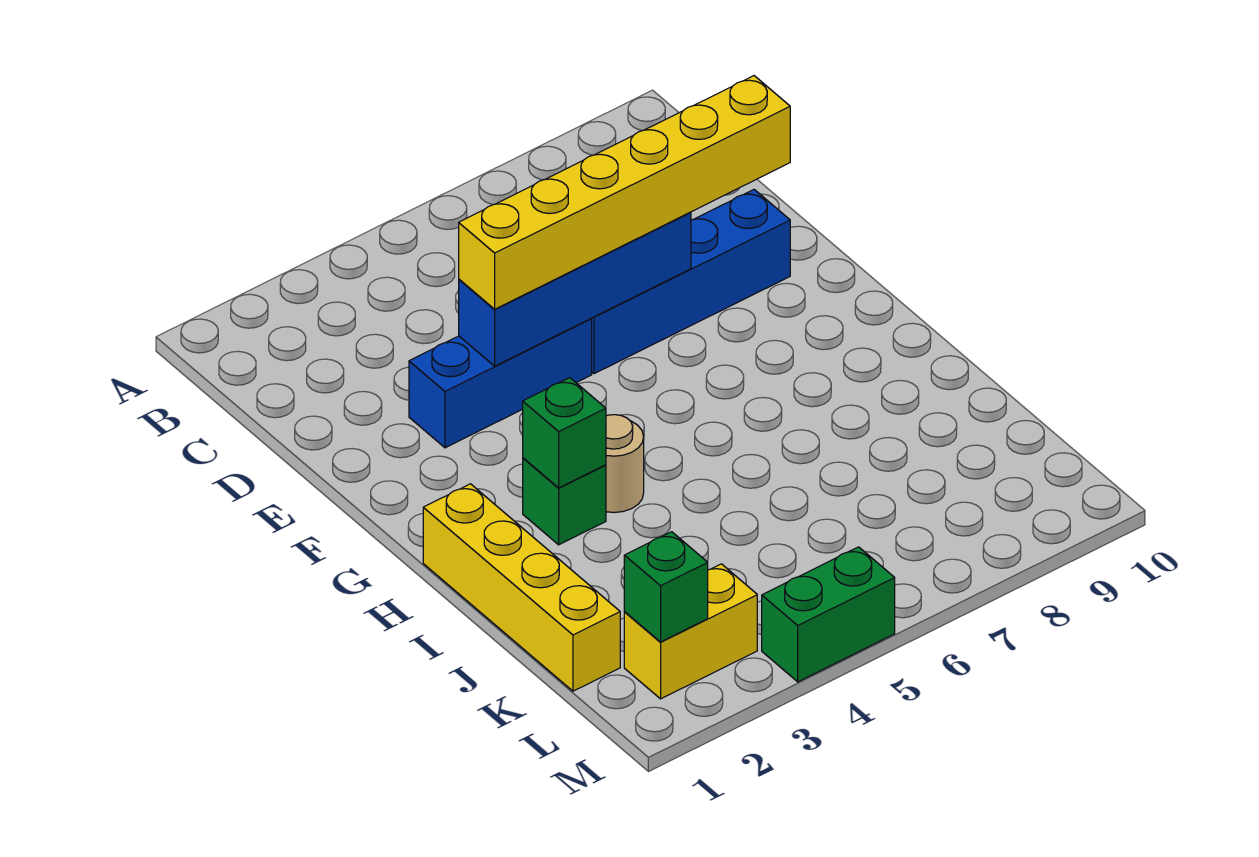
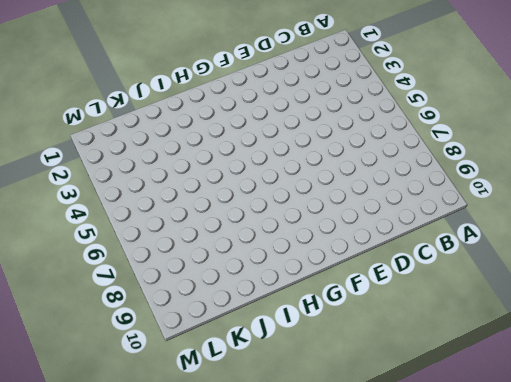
none -> blue 1x3 brick [409,319,592,448]
none -> blue 1x4 brick [591,190,790,374]

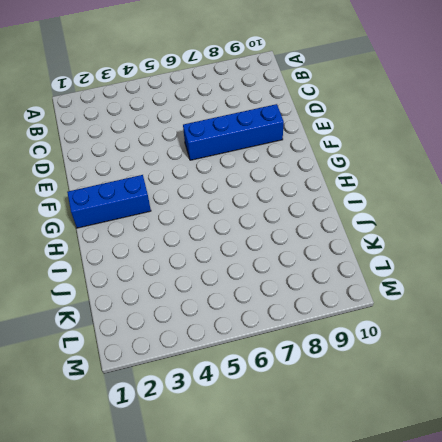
blue 1x3 brick [67,175,151,228] -> blue 1x3 brick moved to [409,319,592,448]
none -> yellow 1x4 brick [423,484,620,691]
none -> green 1x1 brick [523,458,606,545]

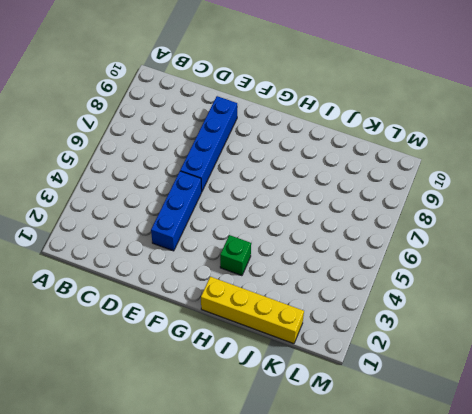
none -> tan 1x1 round brick [606,415,644,513]
none -> yellow 1x2 brick [624,564,757,699]

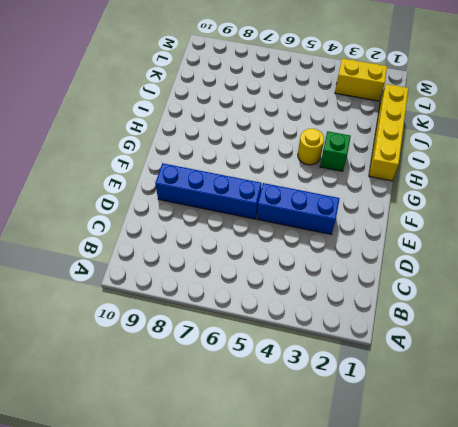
yellow 1x1 round brick [298,129,324,165] -> tan 1x1 round brick [606,415,644,513]
none -> green 1x2 brick [762,547,895,682]
none -> blue 1x4 brick [459,212,691,366]

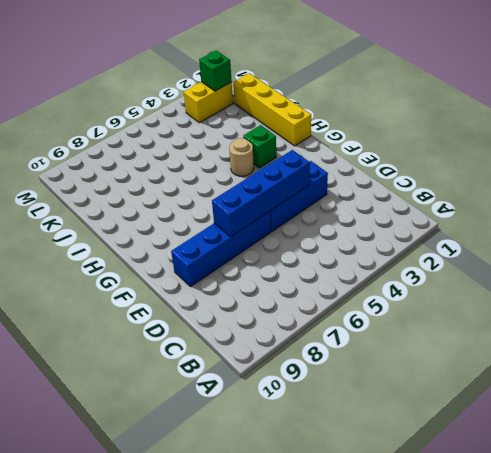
none -> green 1x2 brick [762,547,895,682]
none -> green 1x1 brick [523,378,606,488]

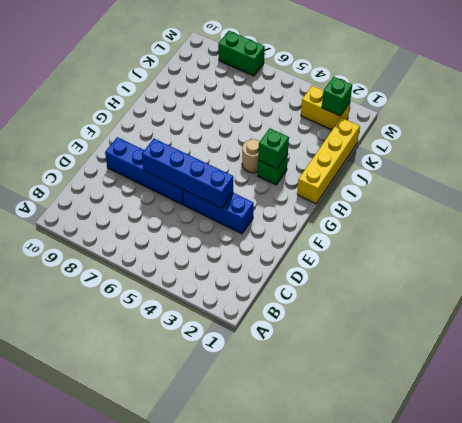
green 1x2 brick [218,31,265,76] -> green 1x2 brick moved to [762,547,895,682]
none -> yellow 1x6 brick [459,76,790,309]

